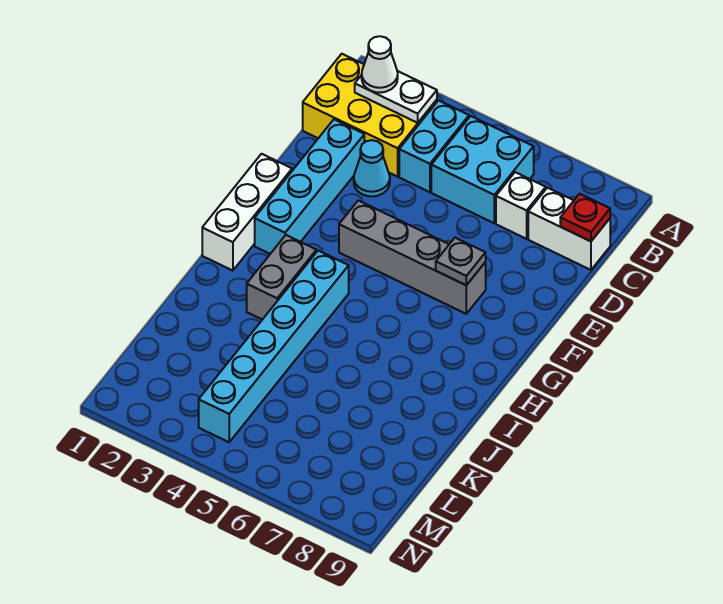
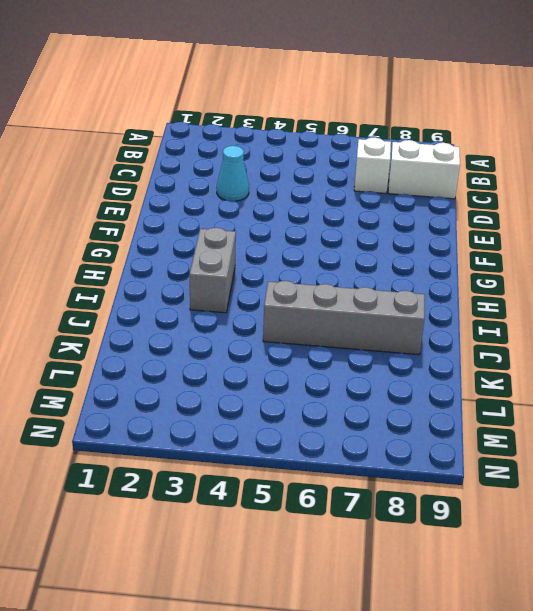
grey 1x4 brick [263,281,425,355] -> grey 1x4 brick moved to [339,201,486,314]
none -> yellow 2x3 brick [303,54,437,177]
none -> cyan 1x2 brick [399,100,469,192]
none -> cyan 2x2 brick [431,116,534,223]

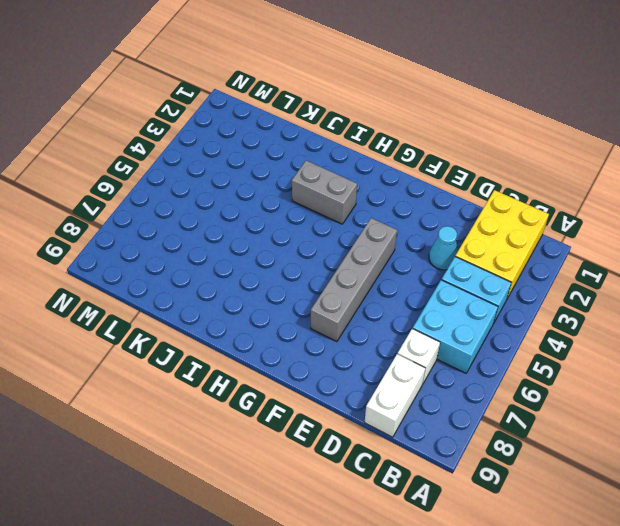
none -> cyan 1x4 brick [255,120,364,254]
none -> white 1x3 brick [202,154,292,271]
none -> cyan 1x6 brick [199,251,349,442]

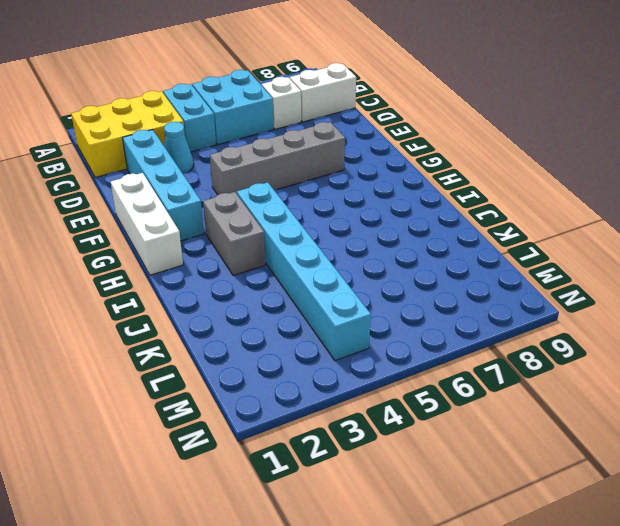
none -> white 1x2 plate [355,71,437,123]
none -> red 1x1 plate [560,194,610,241]
none -> grey 1x1 plate [436,238,486,285]

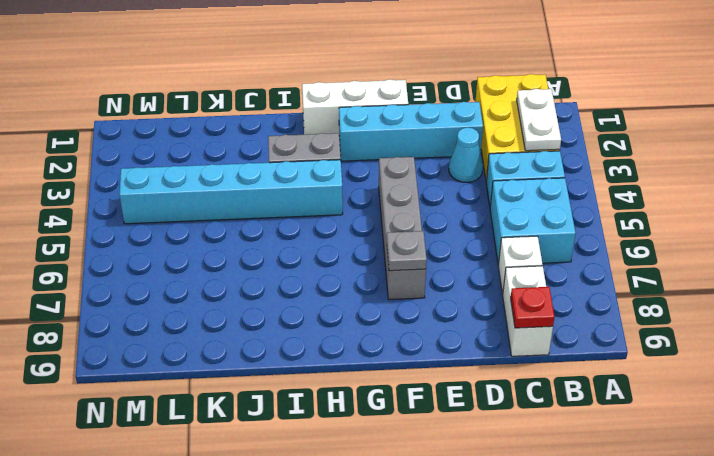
none -> white 1x1 cone [362,36,398,93]

